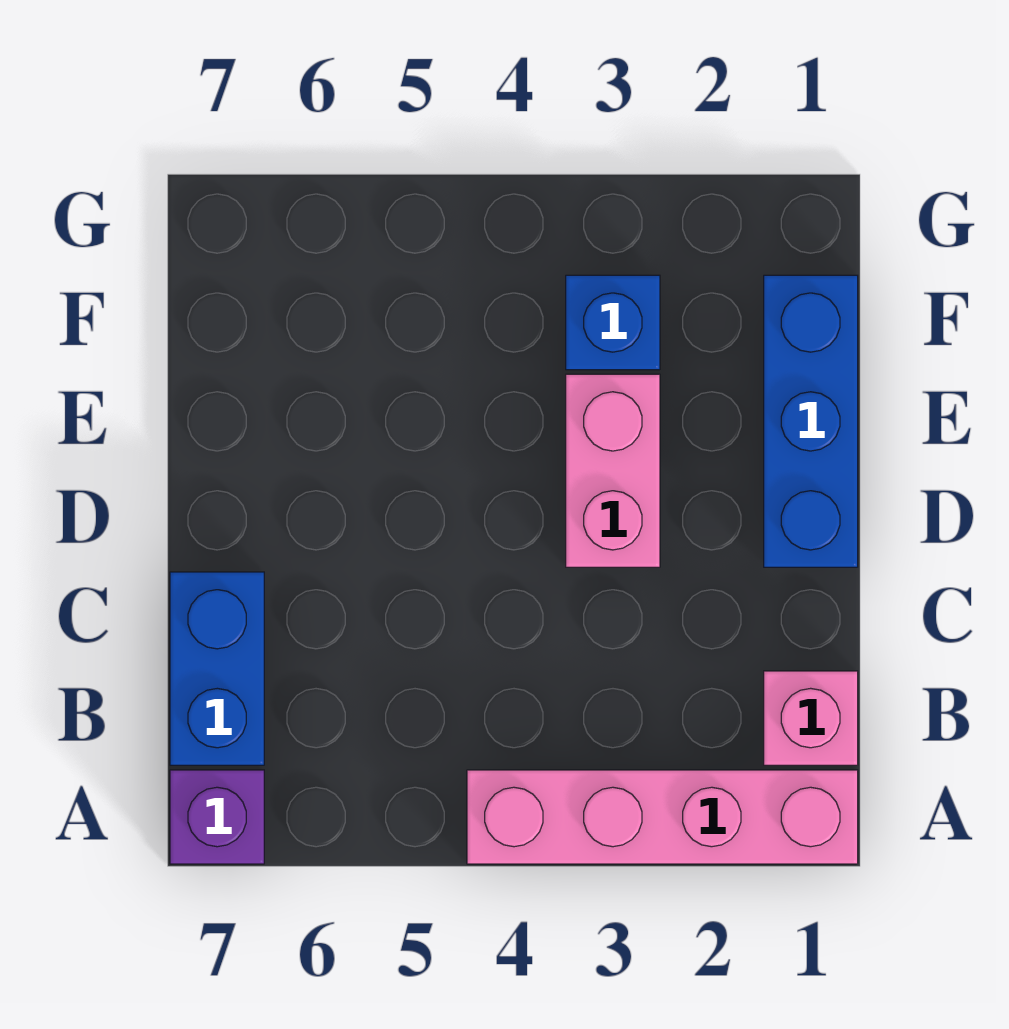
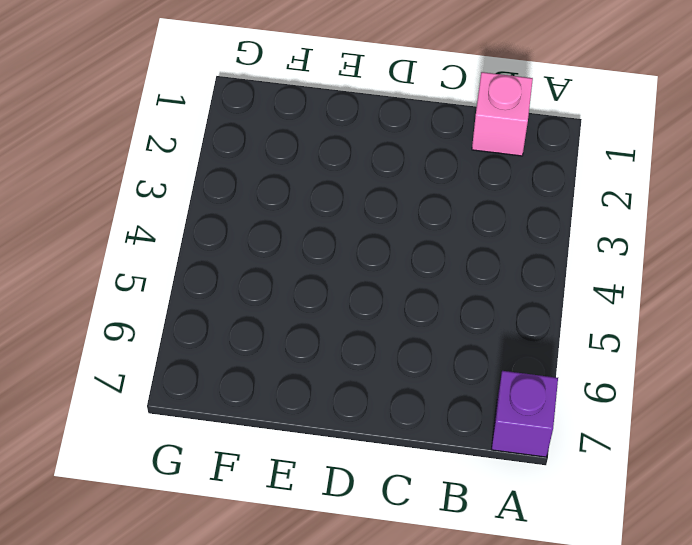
none -> pink 1x4 brick [467,770,858,864]
none -> blue 1x2 brick [170,572,264,765]

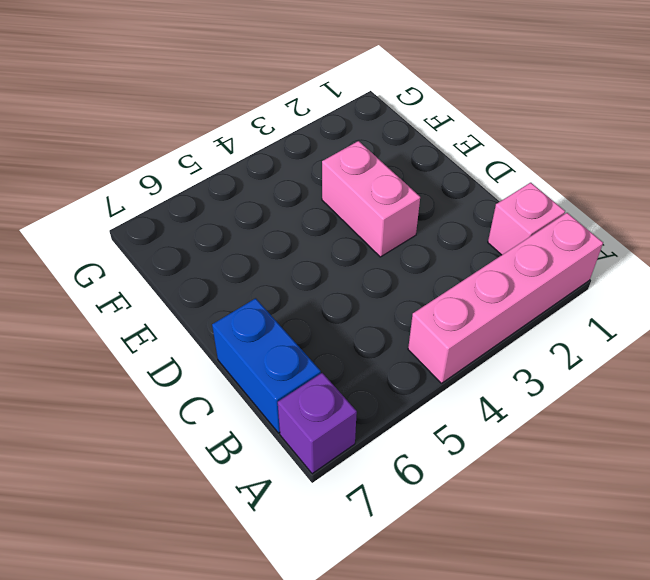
none -> blue 1x3 brick [764,275,858,567]
none -> blue 1x1 brick [566,275,660,370]

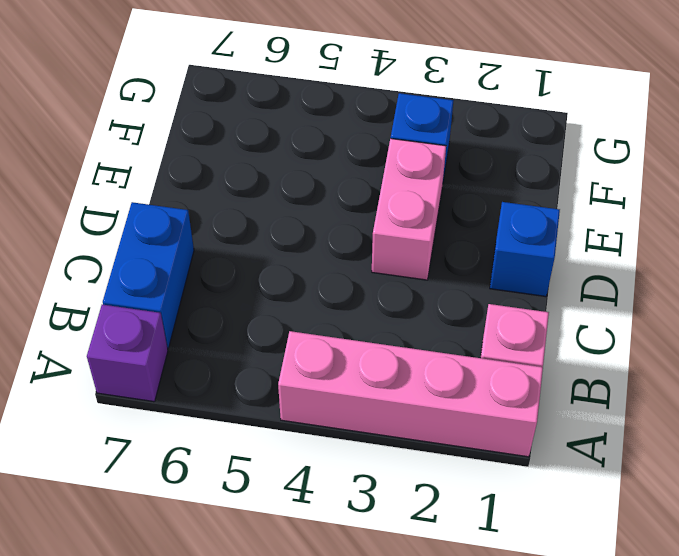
blue 1x1 brick [490,202,560,296] -> blue 1x3 brick [764,275,858,567]

